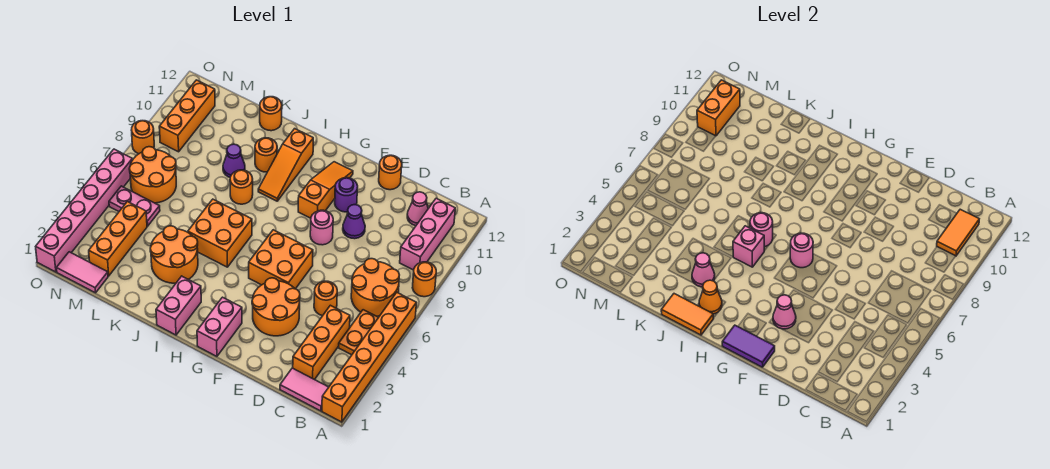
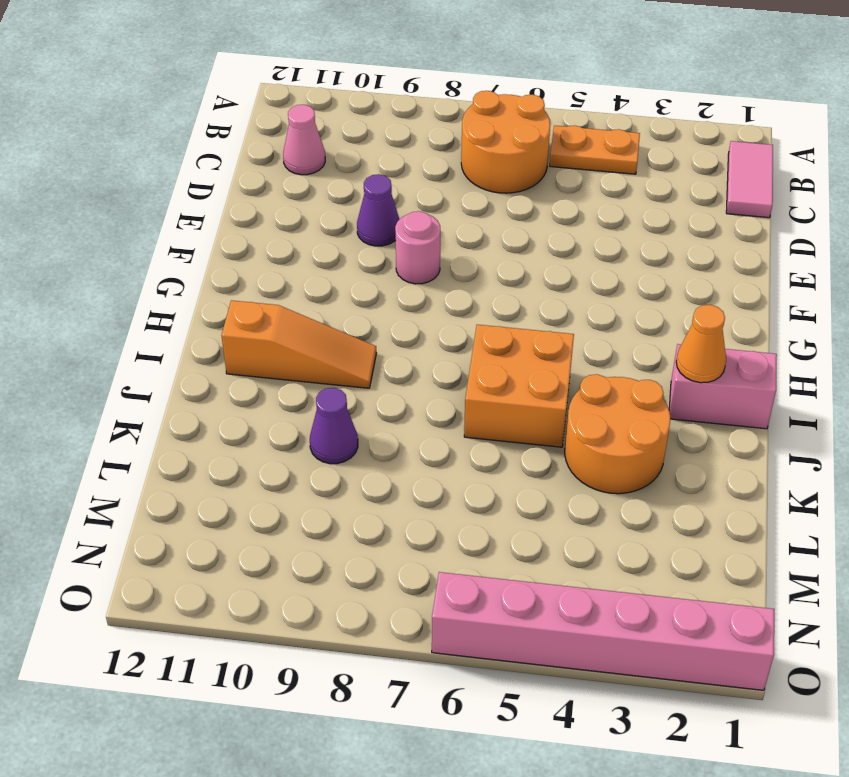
none -> orange 1x6 brick [322,293,416,422]
none -> orange 1x1 round brick [412,262,436,297]
none -> pink 1x3 brick [400,198,455,270]
none -> orange 1x3 brick [293,305,350,380]

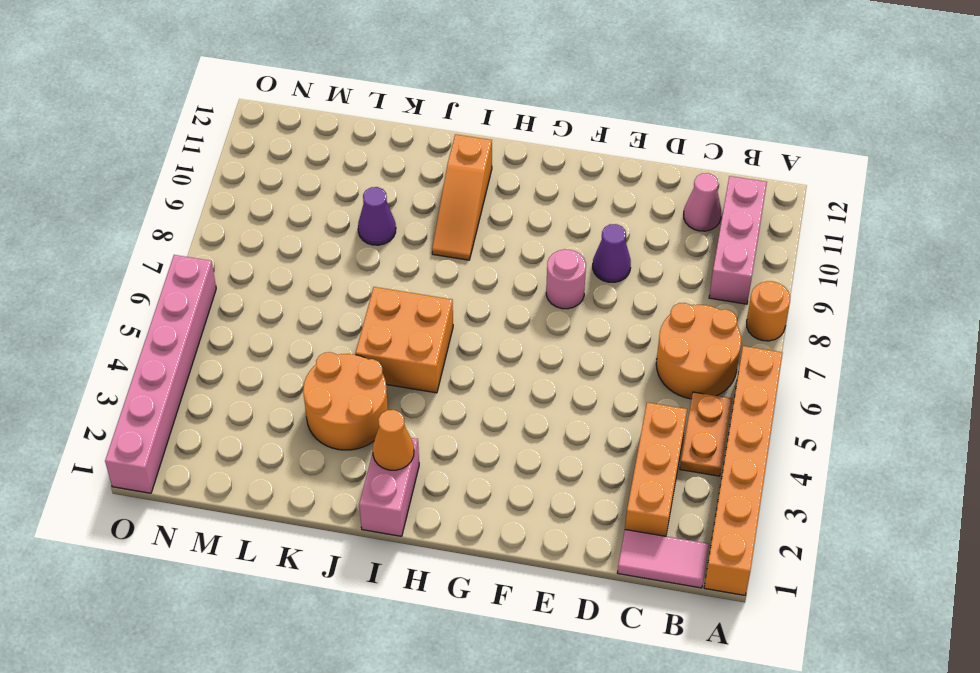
none -> orange 1x1 round brick [314,281,337,316]
none -> orange 2x2 round brick [252,278,300,336]
none -> orange 1x1 round brick [379,155,402,190]
none -> orange 2x2 brick [249,230,313,289]

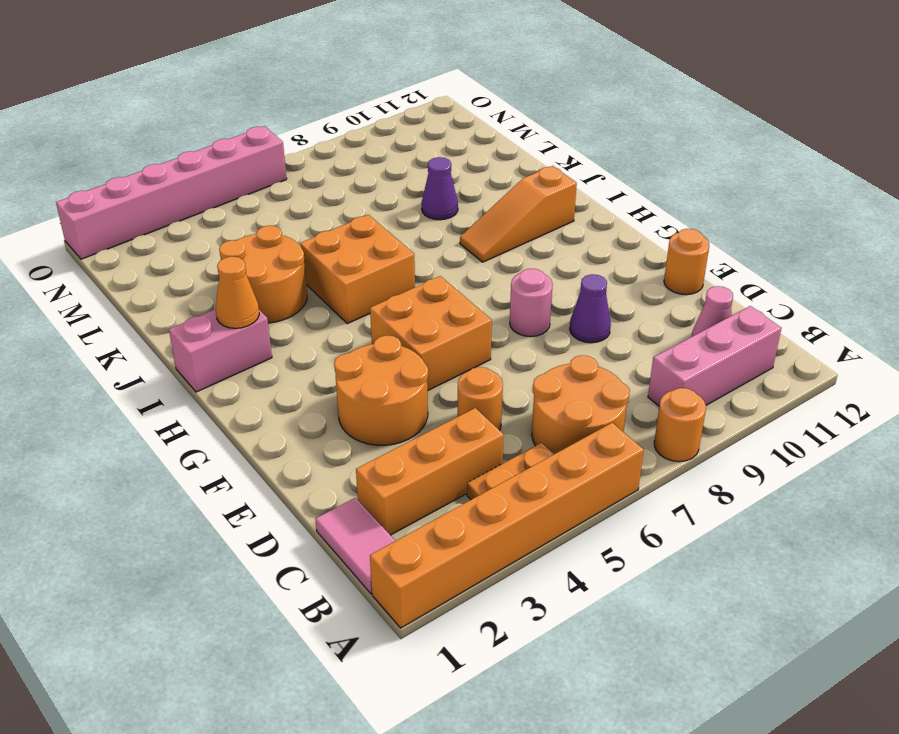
none -> purple 1x1 round brick [335,178,358,212]
none -> pink 1x2 brick [197,297,242,356]
none -> orange 1x3 slope [298,162,353,218]
none -> orange 1x1 round brick [230,170,253,204]

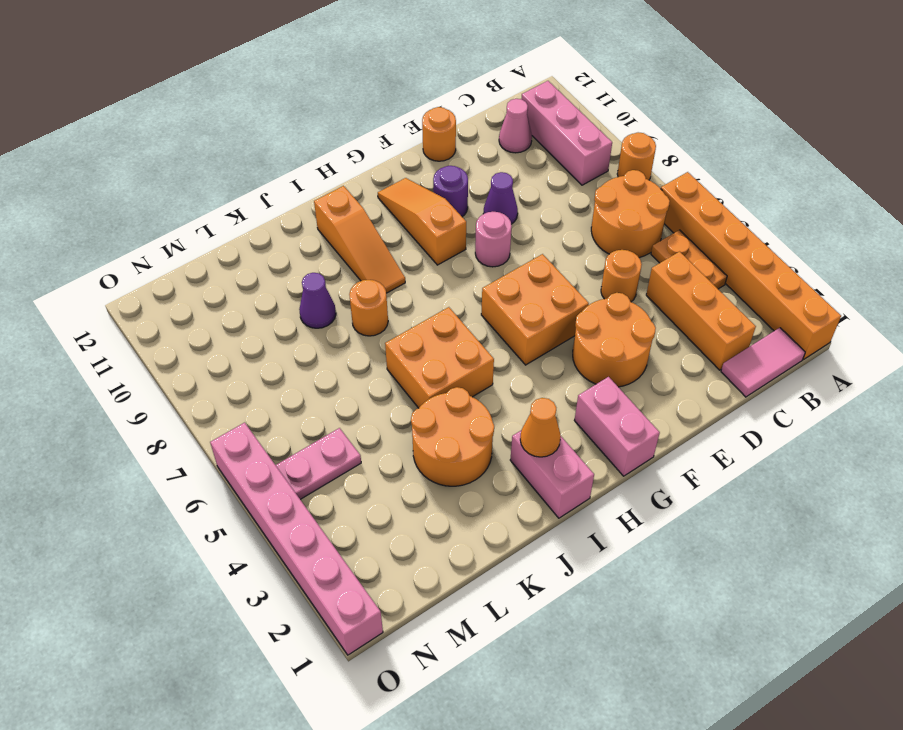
none -> orange 1x1 round brick [255,138,277,172]
none -> orange 1x1 round brick [260,97,282,131]
none -> pink 1x2 tile [56,252,108,293]
none -> orange 1x3 brick [89,202,147,276]

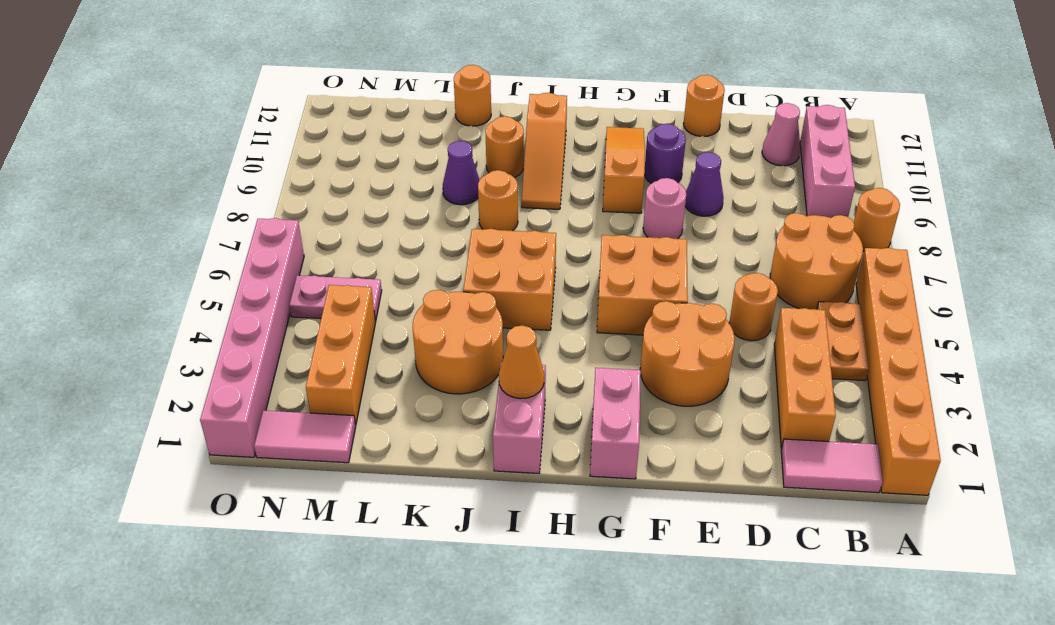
none -> orange 2x2 round brick [129,147,176,203]
none -> orange 1x3 brick [159,80,215,152]
none -> orange 1x1 round brick [132,121,154,154]
none -> orange 1x2 tile [937,209,979,256]

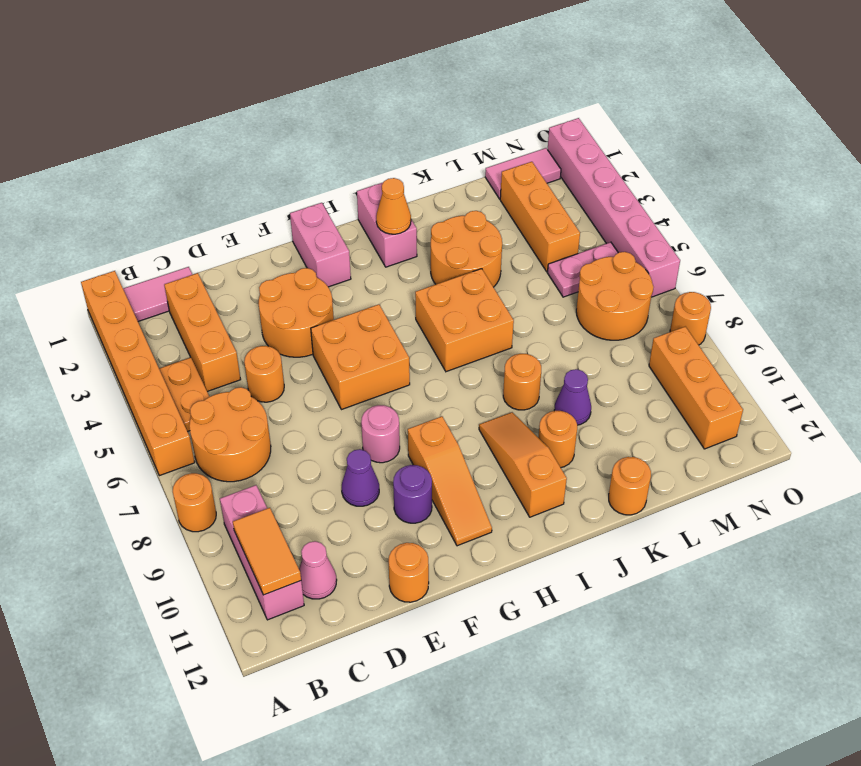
none -> purple 1x2 tile [722,325,775,367]
none -> pink 1x1 cone [773,295,796,329]
none -> pink 1x1 round brick [790,233,813,268]
none -> orange 1x2 tile [661,294,714,335]

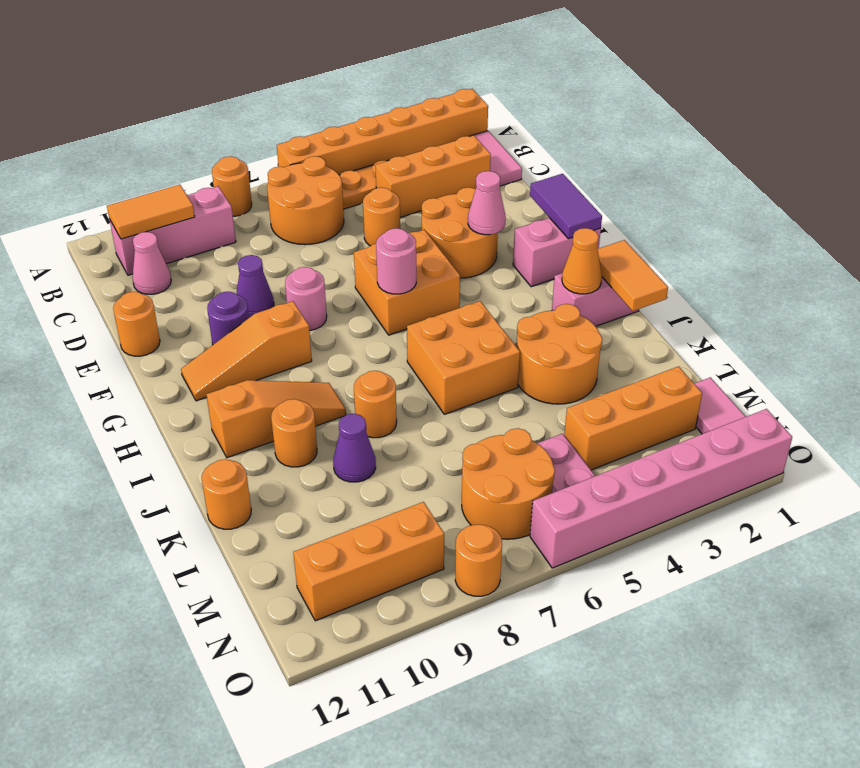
none -> pink 1x1 brick [733,226,764,267]
none -> pink 1x1 round brick [750,213,773,247]
none -> pink 1x1 cone [692,253,715,287]
none -> orange 1x2 brick [697,80,740,136]

